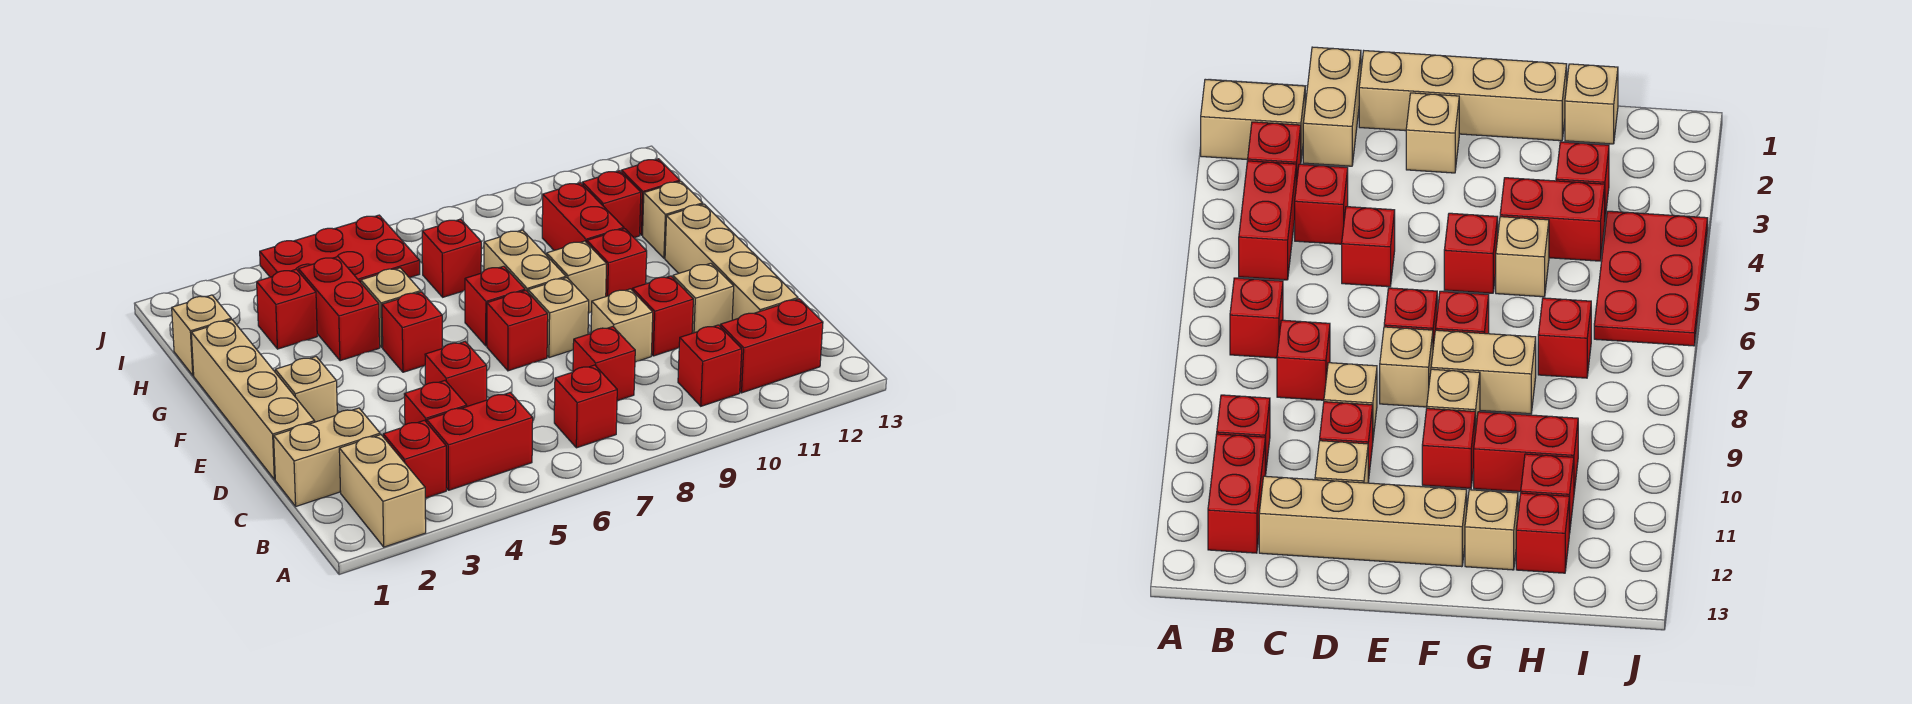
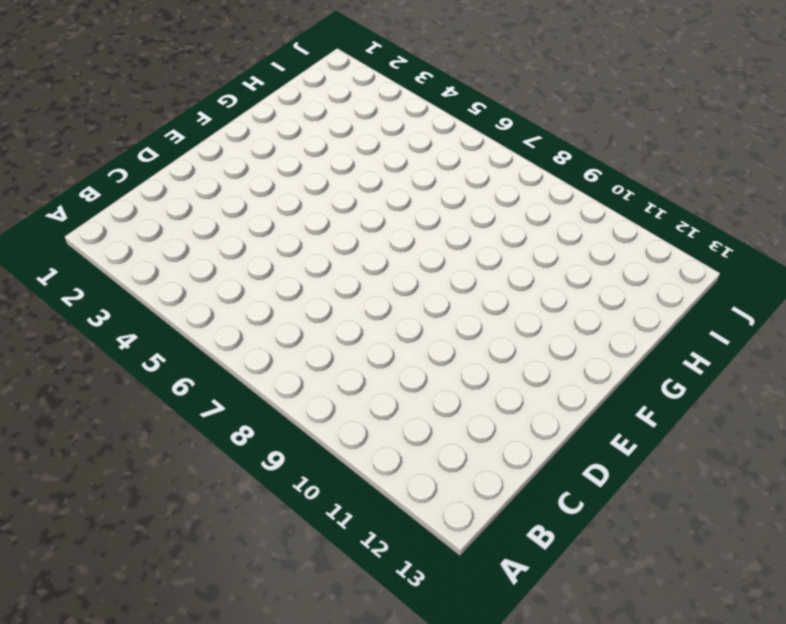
none -> tan 1x2 brick [339,435,426,547]
none -> red 1x1 brick [383,420,446,498]
none -> red 1x2 brick [427,393,533,490]
none -> red 1x1 brick [554,365,617,448]

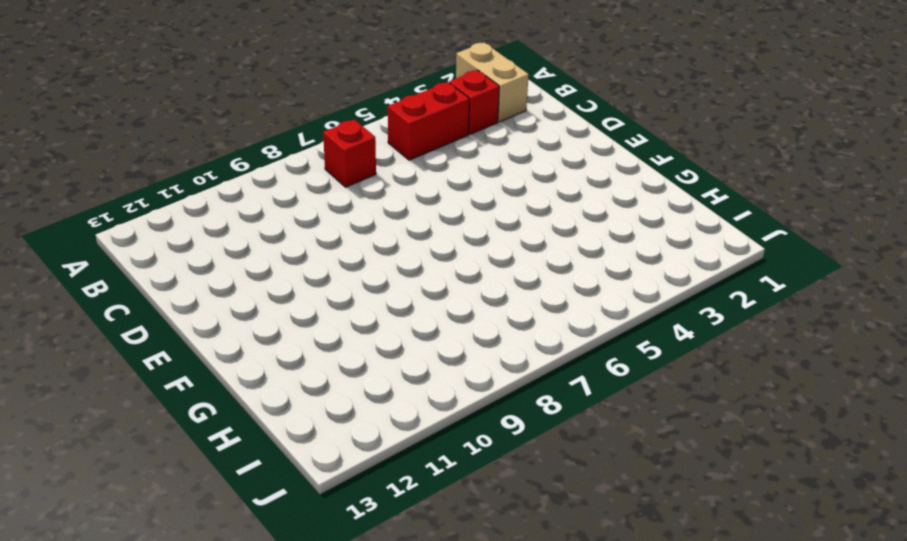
none -> red 1x1 brick [678,325,742,406]
none -> red 1x2 brick [720,299,823,393]
none -> tan 1x2 brick [274,408,380,506]
none -> red 1x1 brick [404,381,467,425]

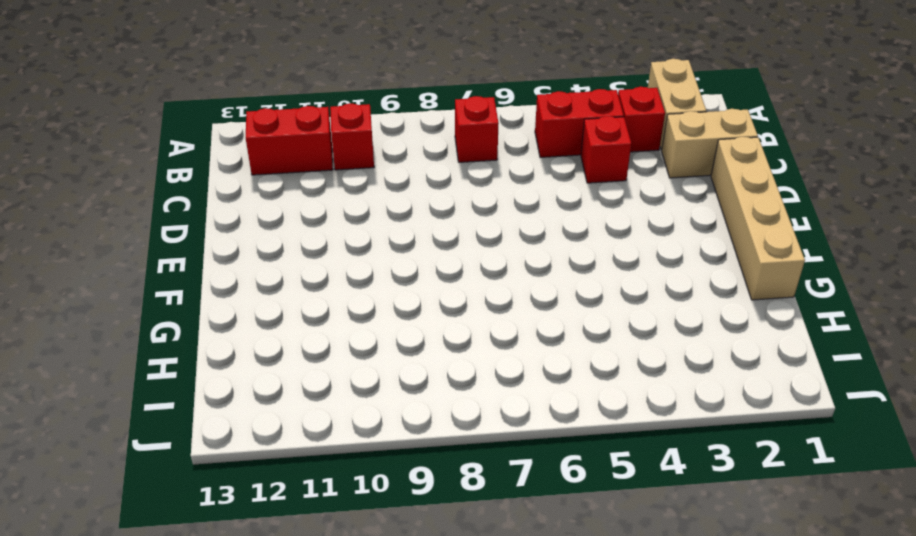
none -> red 1x1 brick [573,327,635,401]
none -> tan 1x4 brick [665,204,798,320]
none -> red 1x1 brick [425,342,487,406]
none -> tan 1x1 brick [591,289,653,362]

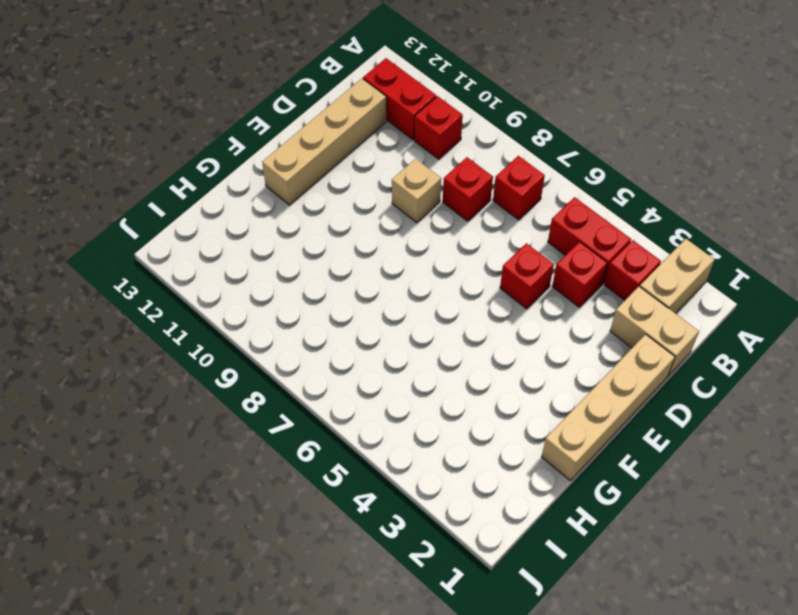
none -> red 1x1 brick [632,276,693,356]
none -> tan 1x1 brick [673,263,734,333]
none -> tan 1x1 brick [275,357,337,422]
none -> red 1x1 brick [487,291,548,371]

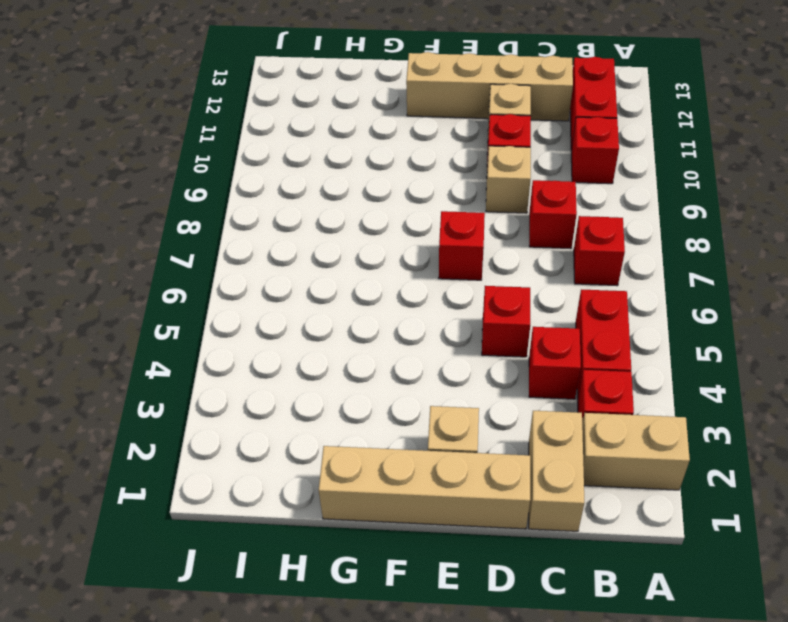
none -> tan 1x1 brick [528,278,589,358]
none -> red 1x1 brick [382,292,442,372]
none -> red 1x1 brick [465,266,525,346]
none -> tan 1x2 brick [484,230,566,292]

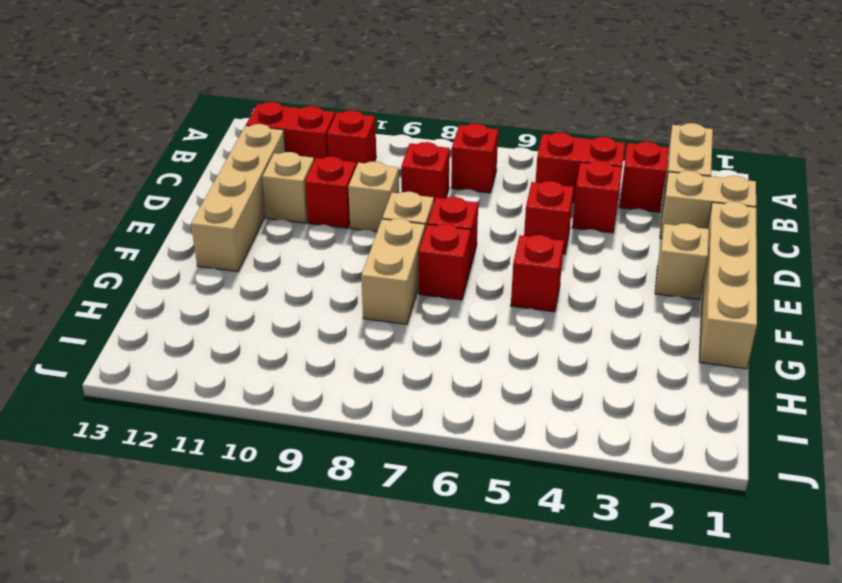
none -> tan 1x1 brick [547,241,607,313]
none -> red 1x1 brick [587,229,647,296]
none -> red 1x2 brick [299,257,380,361]
none -> tan 1x1 brick [361,268,421,347]

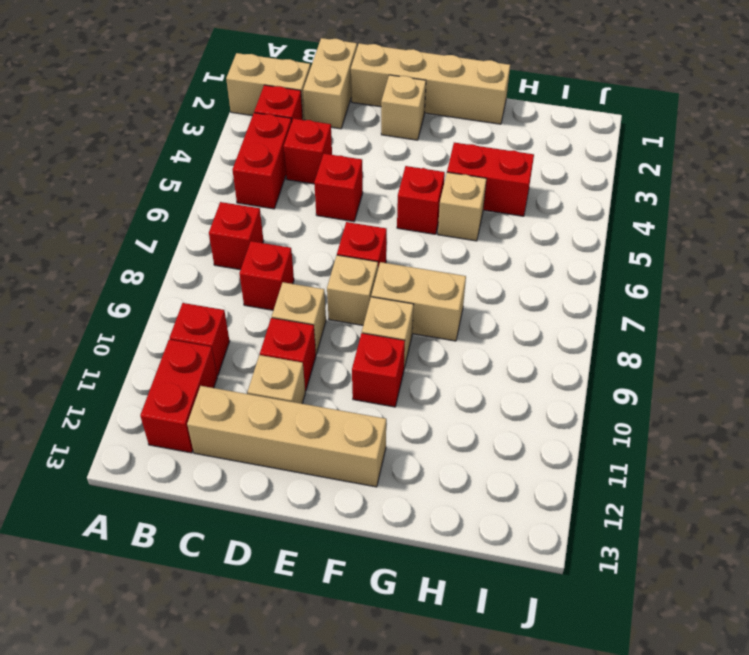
none -> red 1x1 brick [465,266,525,346]
none -> red 1x2 brick [542,183,624,250]
none -> tan 1x1 brick [643,181,703,258]
none -> tan 1x1 brick [172,295,231,375]

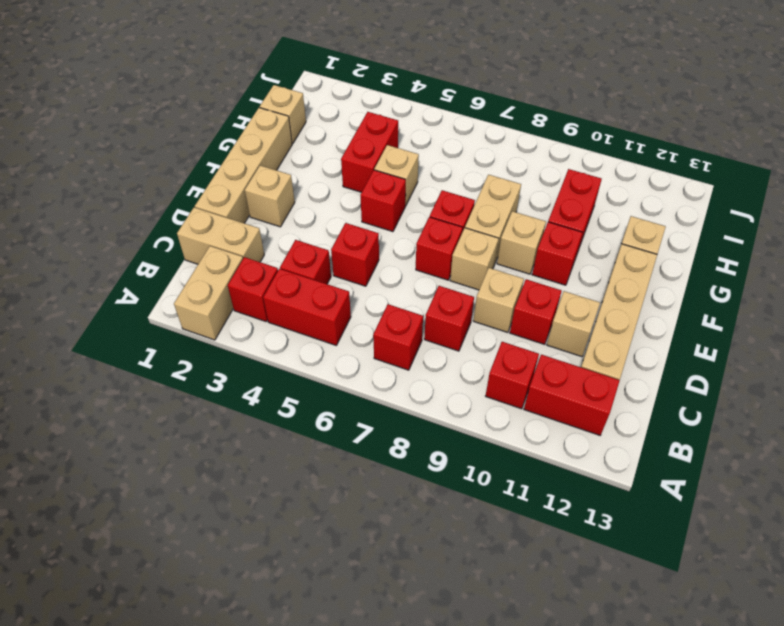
none -> red 1x1 brick [257,269,317,349]
none -> red 1x1 brick [422,219,481,297]
none -> red 1x1 brick [582,171,641,238]
none -> red 1x1 brick [621,159,680,235]

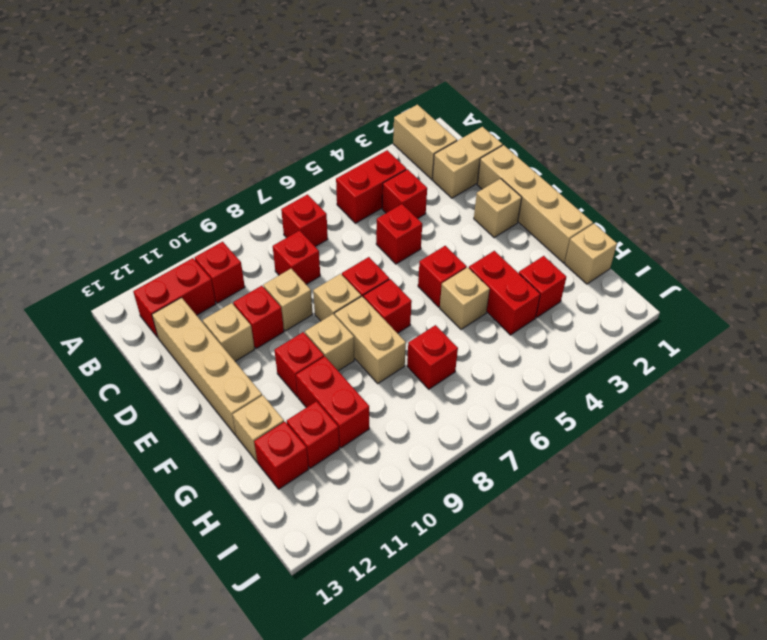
none -> red 1x1 brick [383,420,446,498]
none -> red 2x3 plate [260,215,420,282]

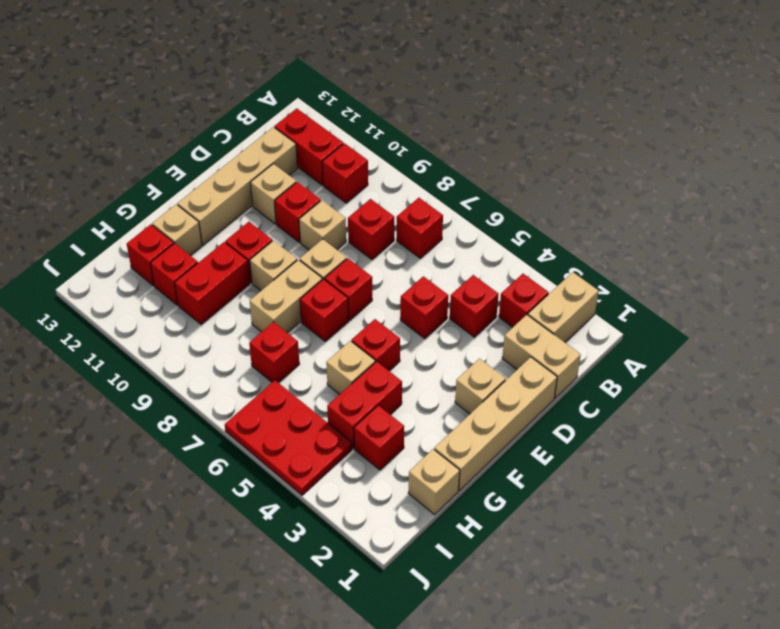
none -> red 1x2 brick [427,393,533,490]

